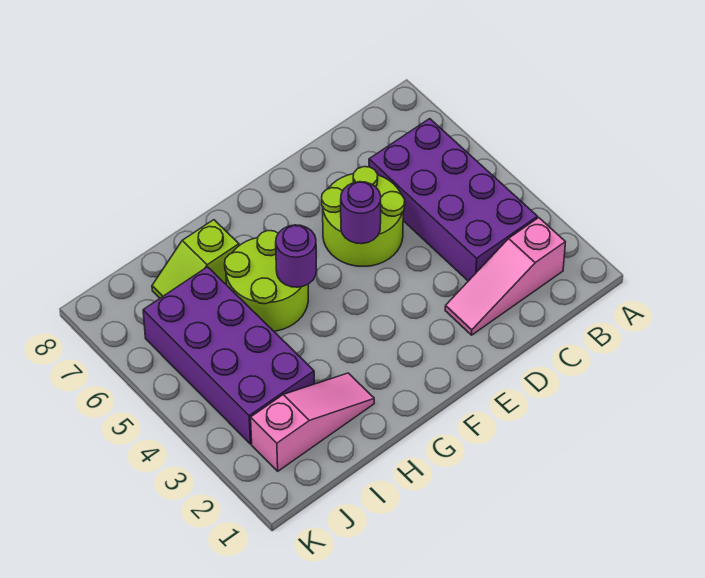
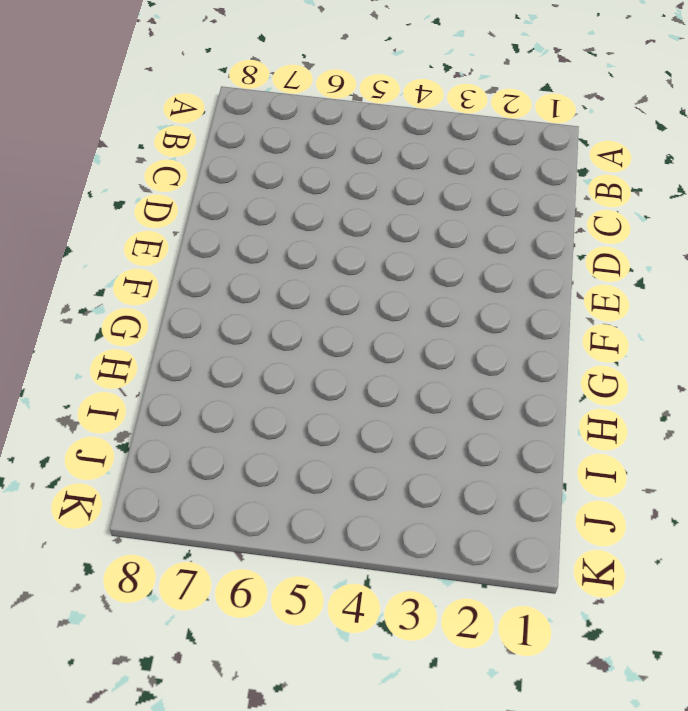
none -> pink 1x3 slope [445,218,565,335]
none -> purple 2x4 brick [369,119,537,281]

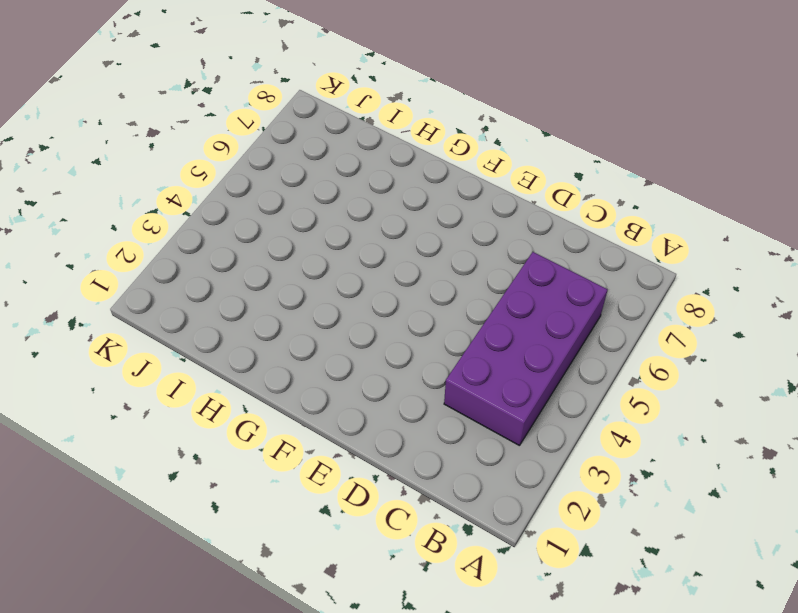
none -> pink 1x3 slope [445,218,565,335]
none -> lime 2x2 round brick [322,167,405,266]

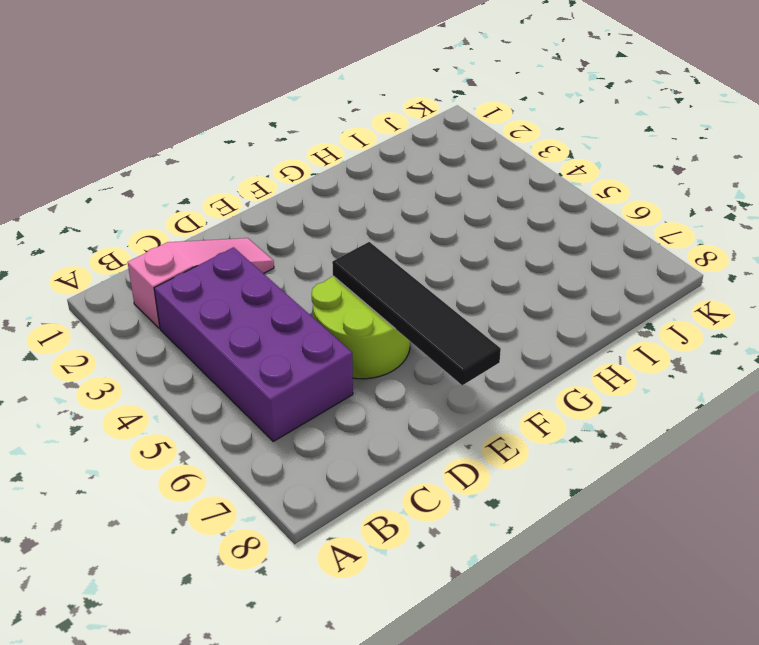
black 1x4 tile [332,242,501,385] -> purple 1x1 round brick [341,182,381,244]
none -> lime 2x2 round brick [225,231,308,331]
none -> pink 1x3 slope [251,373,374,471]

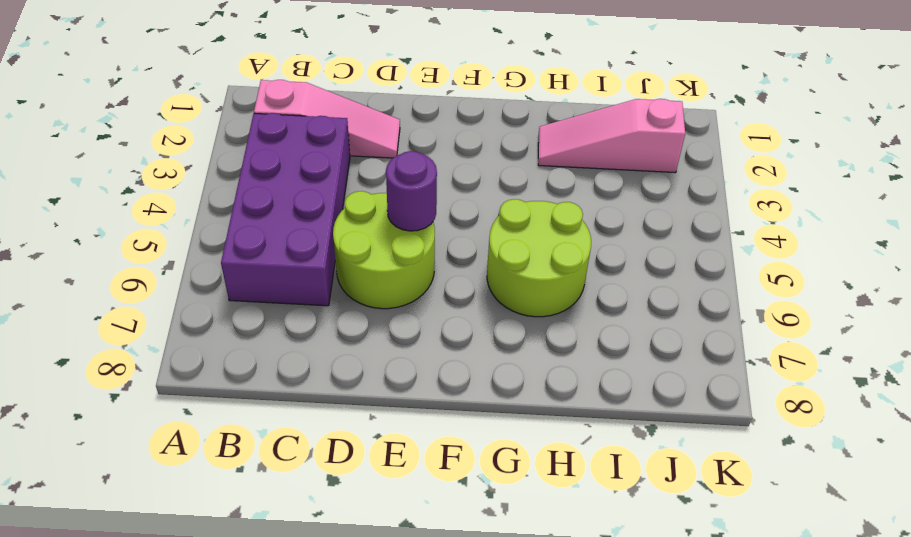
none -> lime 1x2 slope [152,220,239,298]
none -> purple 2x4 brick [143,267,314,444]

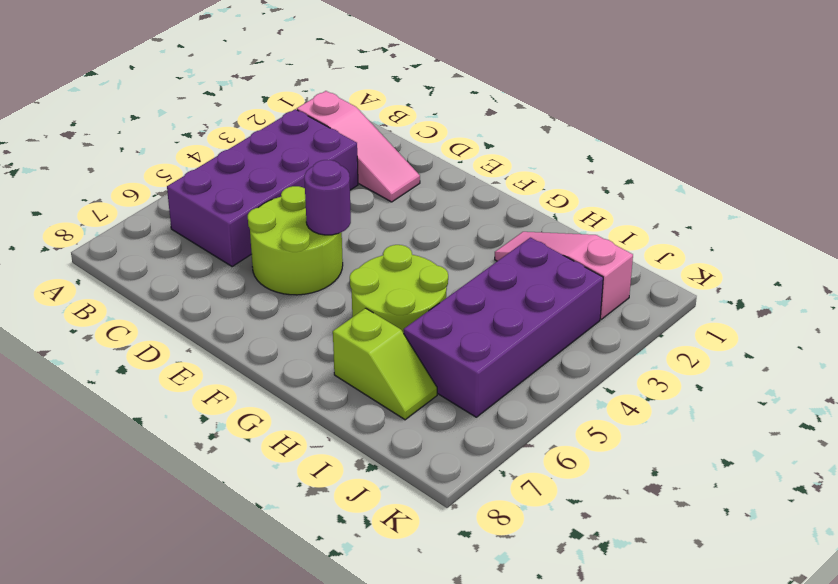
none -> purple 1x1 round brick [276,225,317,287]

